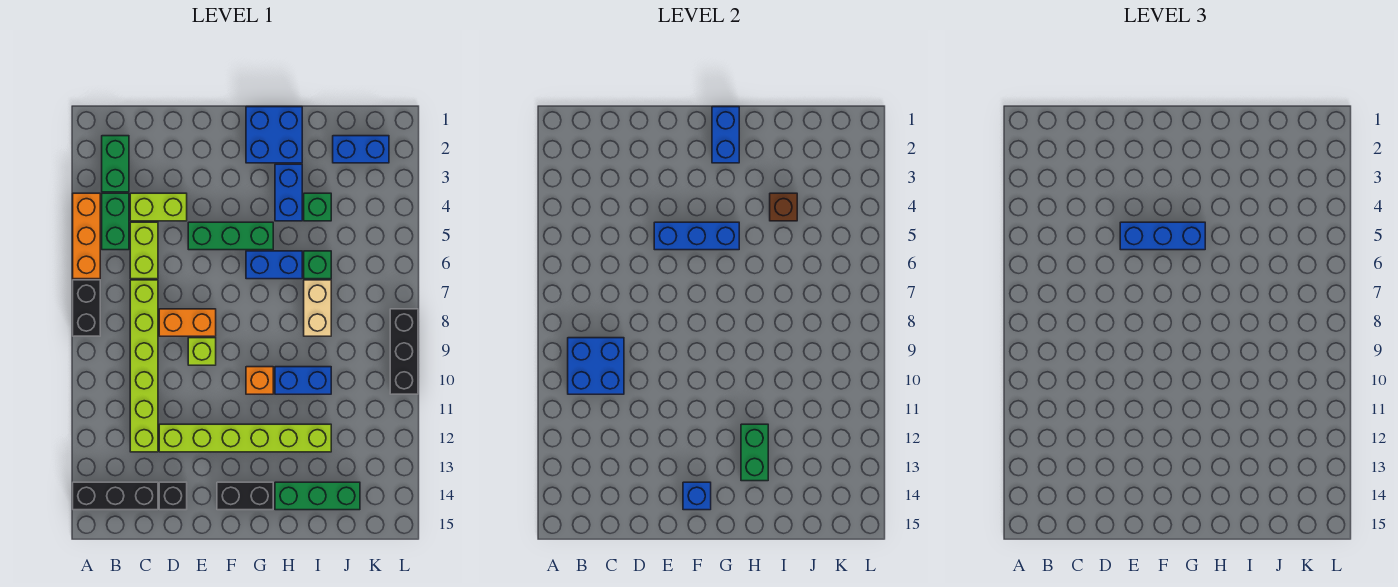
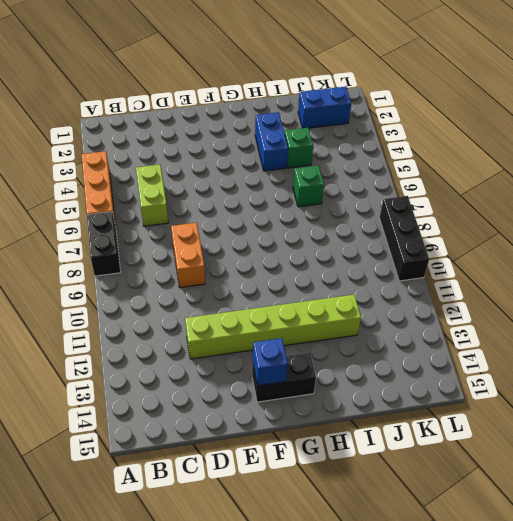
orange 1x2 brick [171,223,205,288] -> orange 1x2 brick turned to [159,309,216,336]
none -> black 1x3 brick [73,482,158,510]
none -> green 1x2 brick [102,136,129,192]
none -> green 1x2 brick [102,193,129,250]
none -> lime 1x2 brick [130,193,187,221]

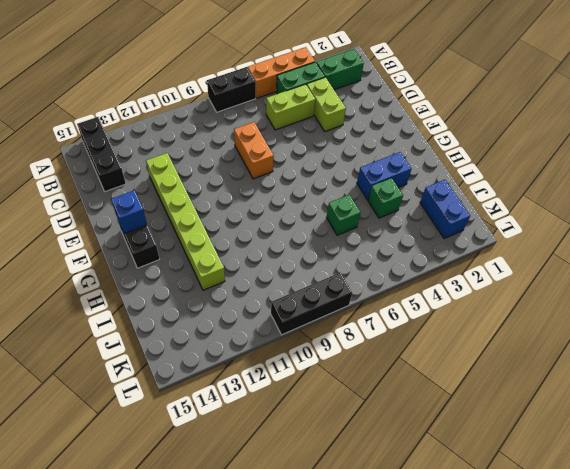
none -> lime 1x6 brick [130,280,158,452]
none -> black 1x1 brick [159,482,187,510]
none -> green 1x3 brick [188,222,273,250]
none -> lime 1x1 brick [188,338,216,365]

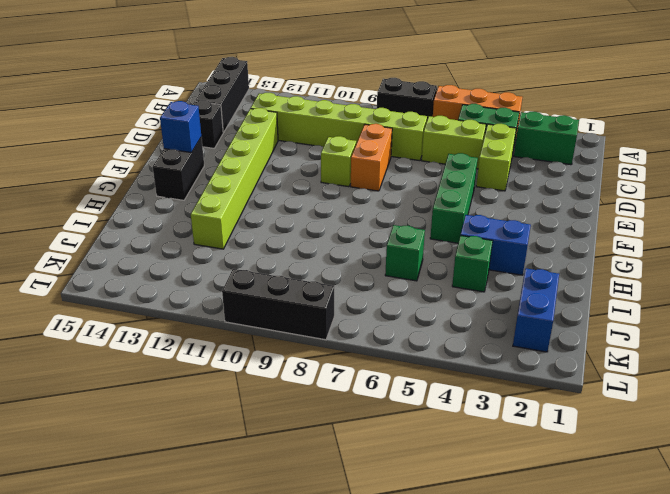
none -> blue 2x2 brick [246,107,302,163]
none -> blue 1x2 brick [246,251,302,279]
none -> orange 1x1 brick [246,367,273,394]
none -> blue 1x2 brick [275,367,331,394]

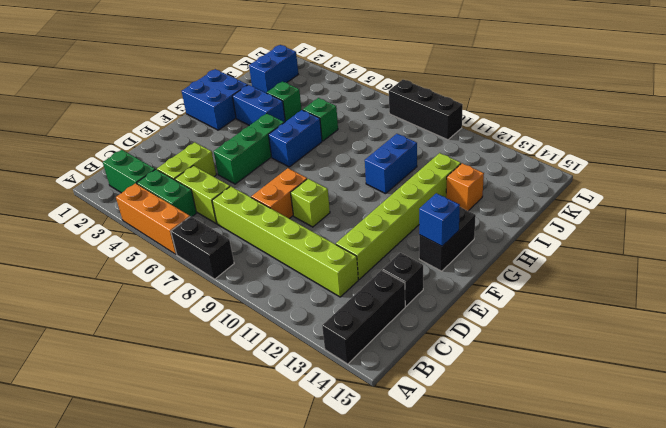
orange 1x1 brick [446,163,484,211] -> orange 1x1 brick moved to [246,367,273,394]
none -> green 1x3 brick [275,482,360,510]
none -> tan 1x2 brick [304,280,331,336]
none -> blue 2x2 brick [568,338,624,394]
none -> blue 1x3 brick [654,222,739,250]

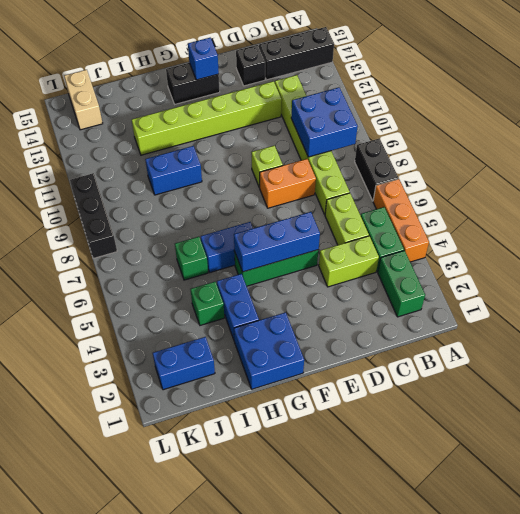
tan 1x2 brick [64,70,103,130] -> tan 1x2 brick moved to [304,280,331,336]
none -> orange 1x1 brick [246,367,273,394]
none -> green 1x3 brick [275,482,360,510]
none -> blue 1x2 brick [712,107,739,163]
none -> green 1x2 brick [741,424,768,481]

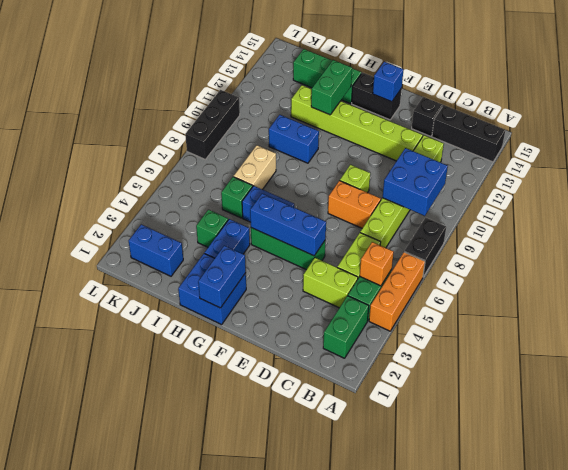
orange 1x1 brick [360,242,394,286] -> orange 1x1 brick moved to [246,367,273,394]
none -> brown 1x1 brick [770,193,797,221]
none -> blue 1x3 brick [1120,222,1205,250]

